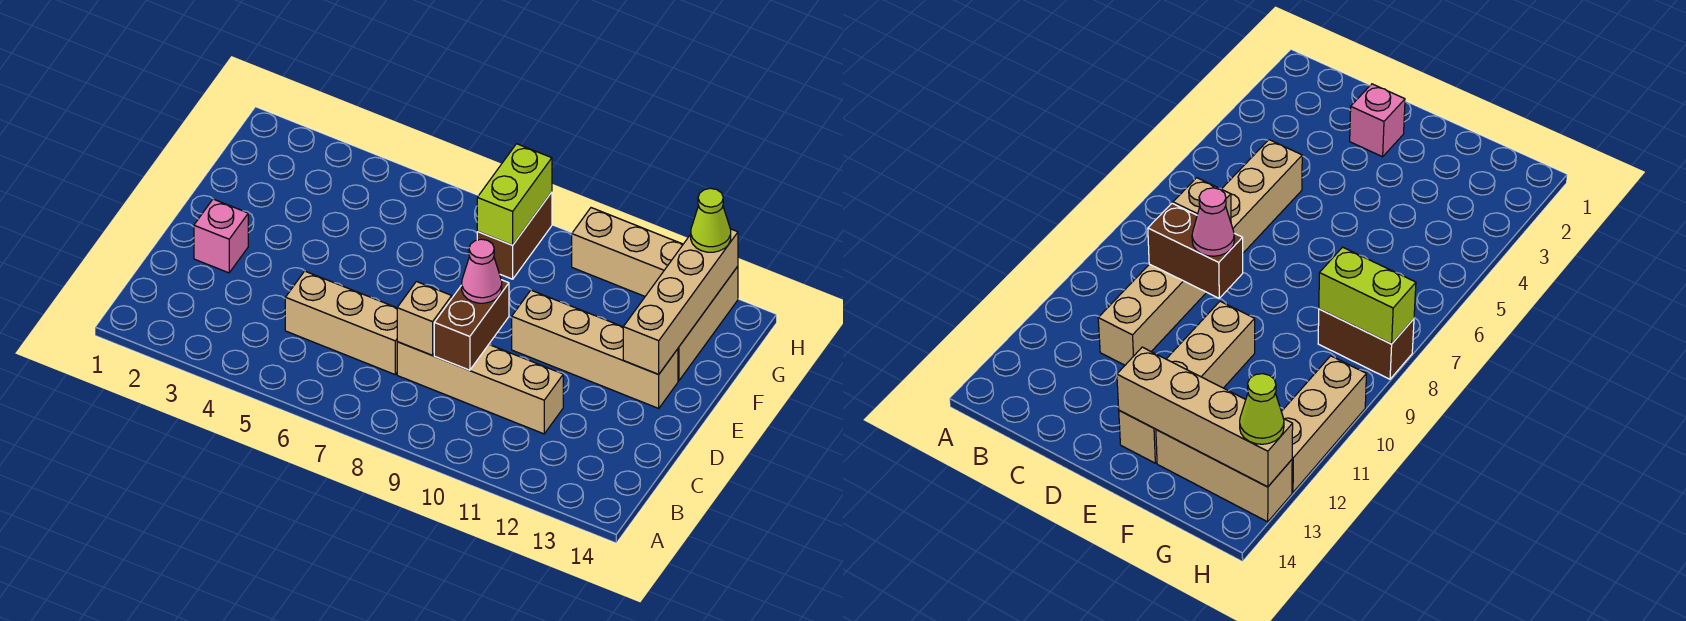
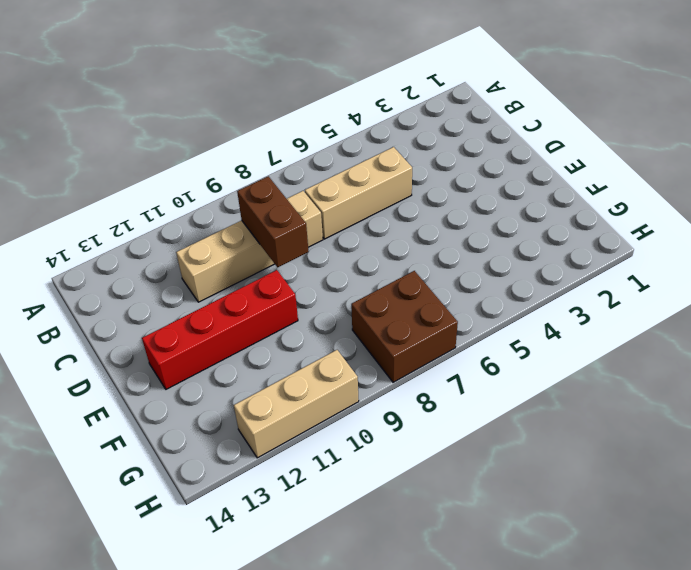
red 1x4 brick [142,270,298,389] -> tan 1x4 brick [512,290,678,408]
brown 2x2 brick [351,271,458,382] -> brown 1x2 brick [477,192,552,279]
none -> pink 1x1 brick [194,199,248,273]
none -> tan 1x3 brick [678,266,738,381]
none -> tan 1x1 brick [397,282,452,355]

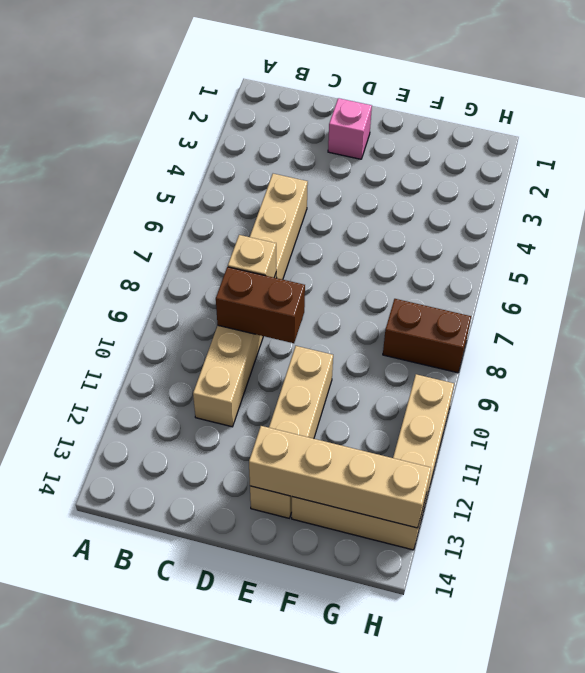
none -> lime 1x2 brick [477,144,552,245]
none -> pink 1x1 cone [462,239,502,303]
none -> lime 1x1 cone [691,188,731,252]

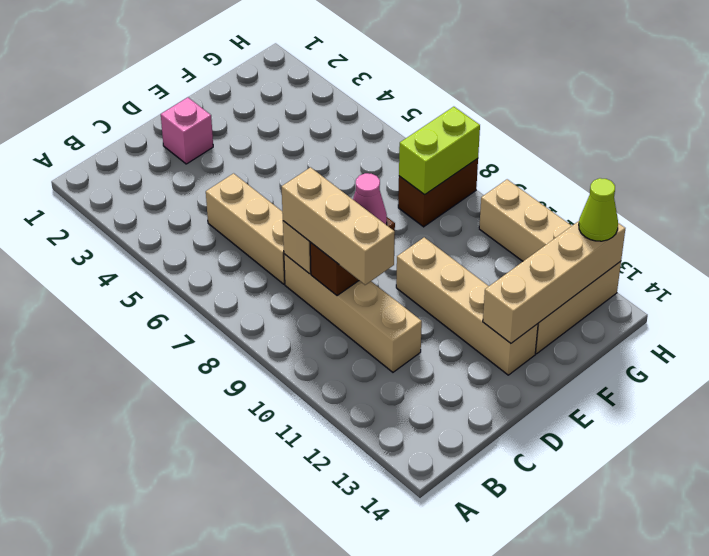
tan 1x3 brick [282,167,395,285] -> none

